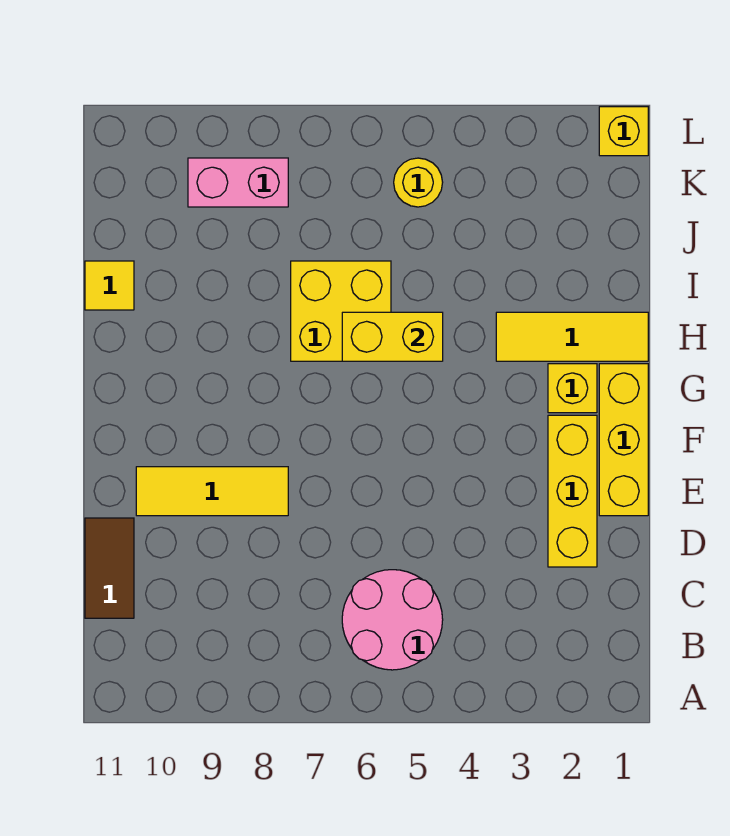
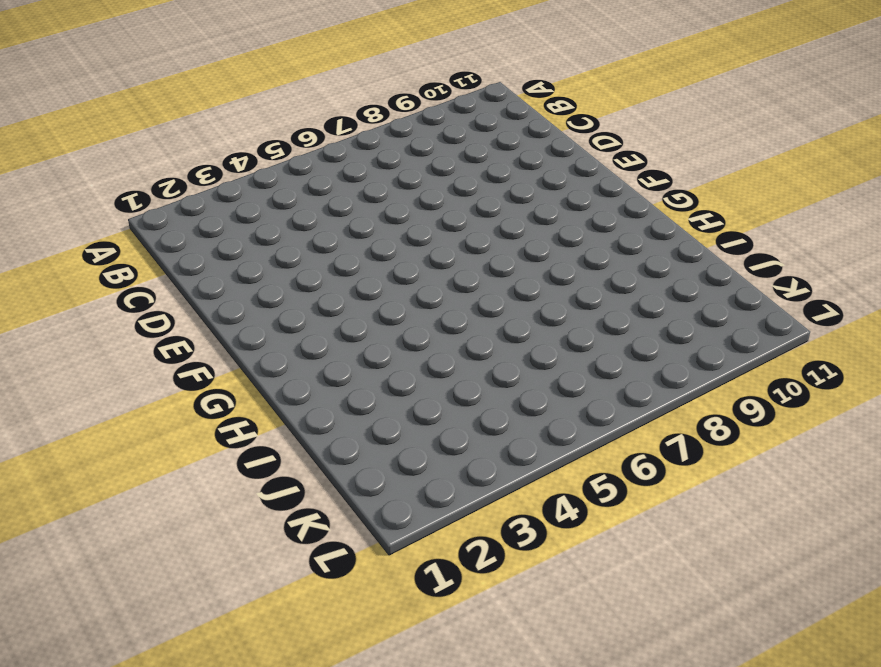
none -> pink 2x2 round brick [342,570,443,670]
none -> brown 1x2 tile [85,518,134,618]
none -> yellow 1x3 brick [548,415,597,567]

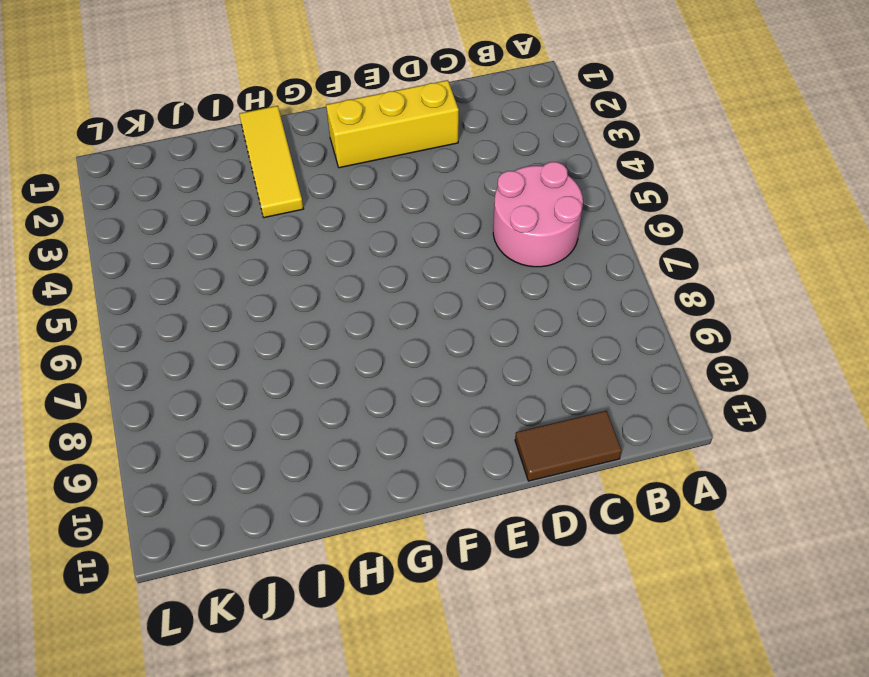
none -> yellow 1x3 brick [599,364,648,516]
none -> yellow 1x3 tile [136,467,288,516]
none -> yellow 1x1 brick [548,364,597,413]

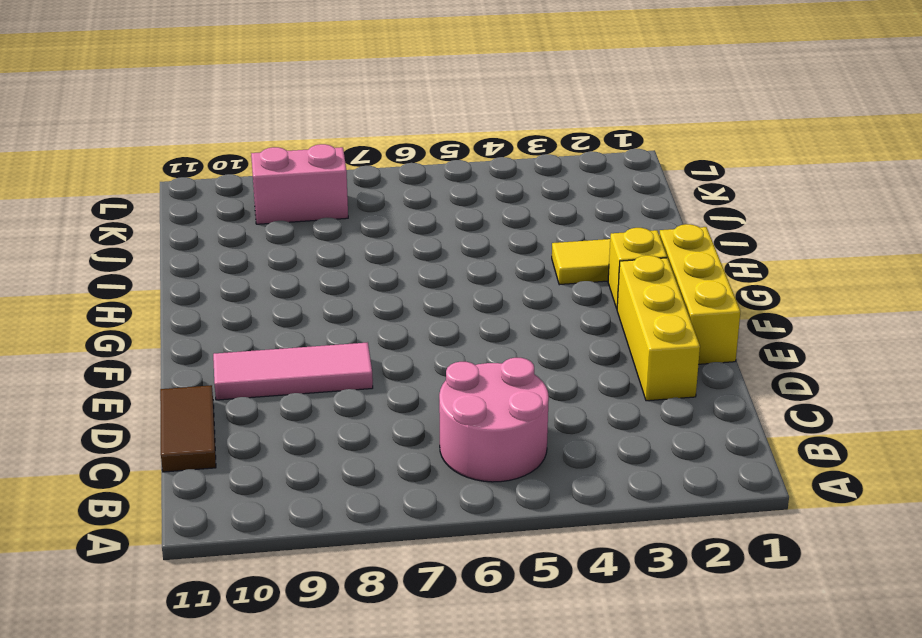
pink 1x3 tile [213,342,373,400] -> yellow 1x3 tile [136,467,288,516]
none -> yellow 2x2 brick [291,261,391,361]
none -> yellow 1x1 tile [85,261,134,310]
none -> yellow 1x1 round brick [394,158,443,207]

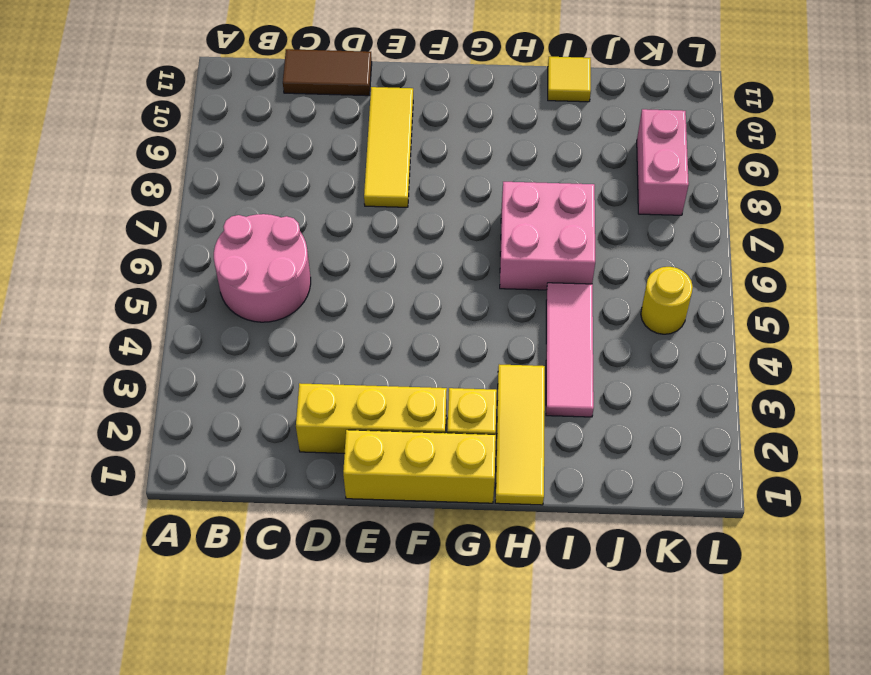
pink 2x2 brick [500,182,595,290] -> yellow 2x2 brick [291,261,391,361]
pink 1x3 tile [546,283,594,417] -> none
none -> yellow 1x1 brick [599,107,648,156]
none -> yellow 1x2 brick [342,312,443,361]

